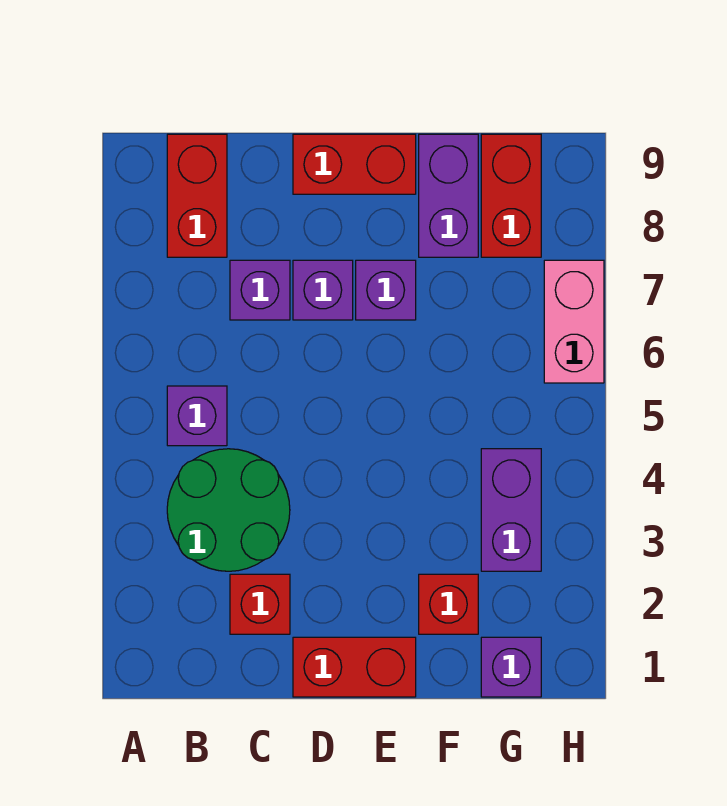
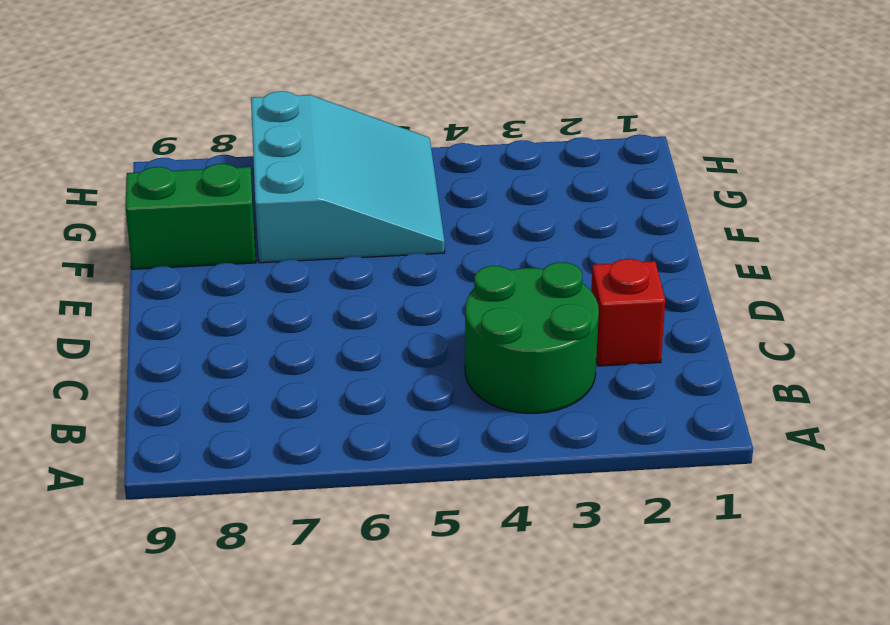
cyan 3x3 slope [251,91,445,263] -> pink 1x2 brick [544,260,604,383]
green 1x2 brick [126,164,256,269] -> purple 1x2 brick [419,134,478,257]
none -> purple 1x1 brick [167,386,227,446]
none -> red 1x2 brick [167,134,227,257]
none -> purple 1x1 brick [230,260,290,320]

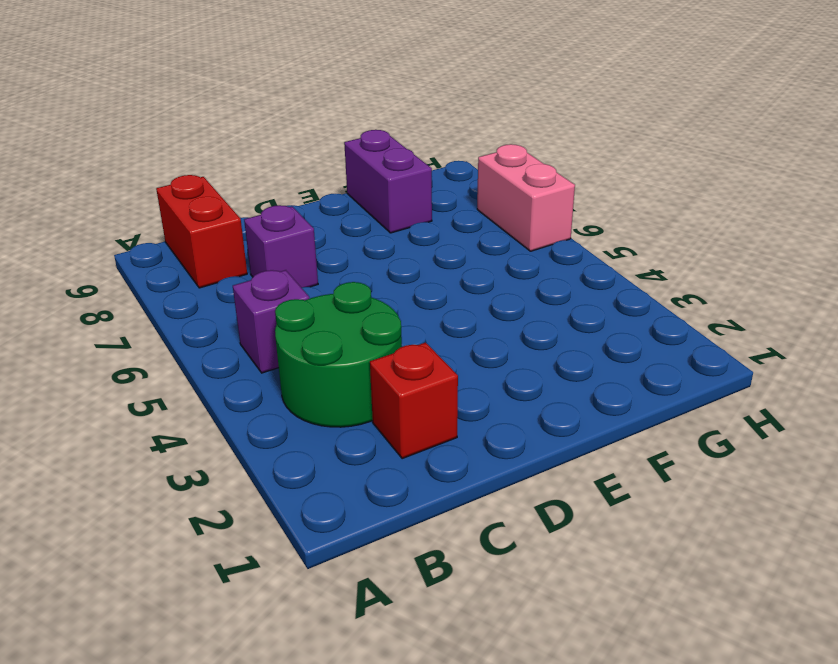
none -> red 1x2 brick [293,637,416,697]
none -> purple 1x1 brick [293,260,353,320]
none -> red 1x2 brick [293,134,416,194]

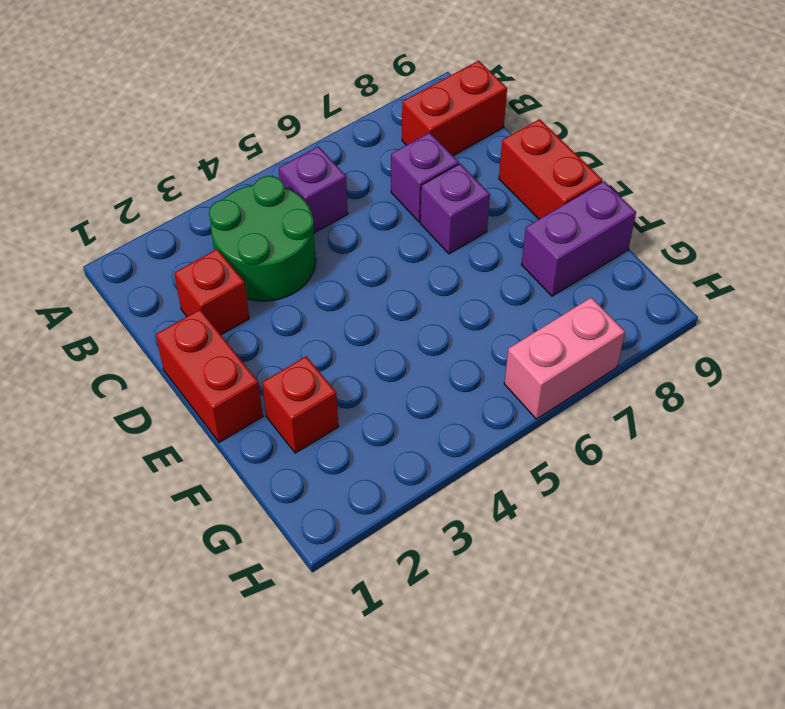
none -> purple 1x1 brick [356,260,416,320]
none -> purple 1x1 brick [481,637,541,697]
none -> purple 1x2 brick [481,449,541,571]

